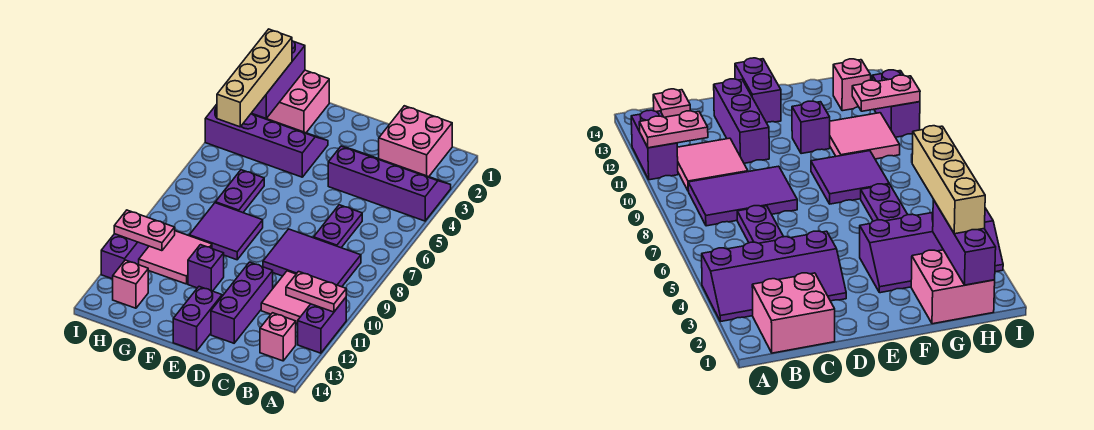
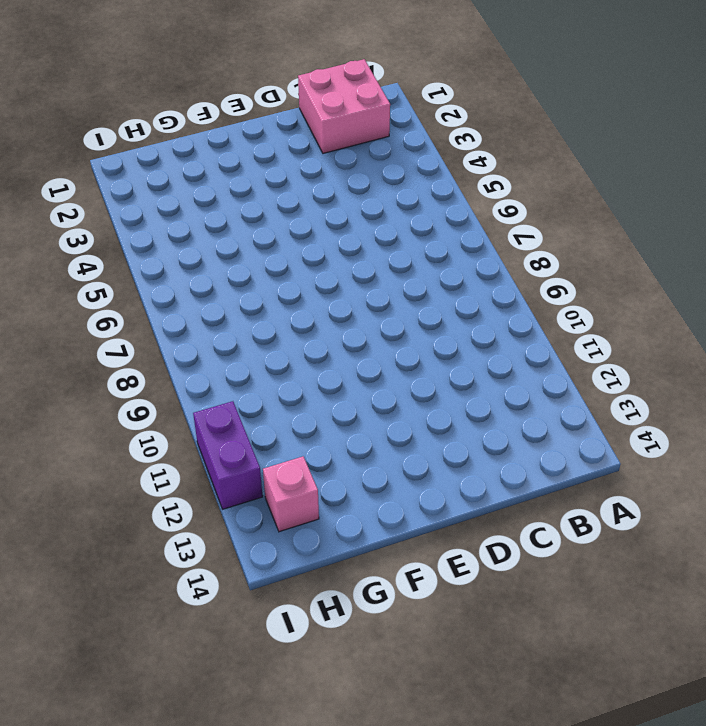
none -> purple 2x4 slope [328,146,451,221]
none -> purple 1x2 brick [298,298,346,353]
none -> purple 2x3 tile [263,229,361,287]

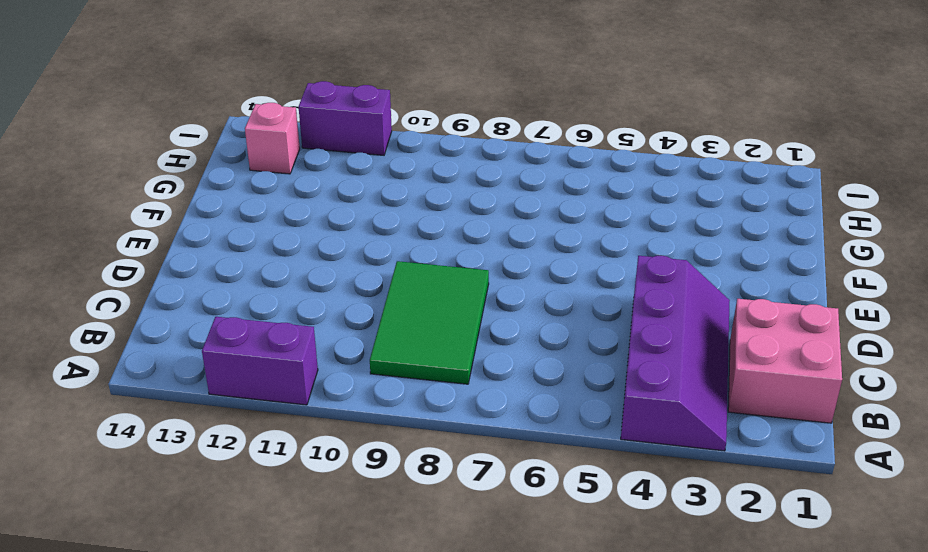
green 2x3 tile [370,261,489,384] -> purple 2x3 tile [263,229,361,287]
none -> pink 2x2 tile [261,271,310,324]
none -> pink 1x1 brick [260,313,296,361]
none -> purple 1x2 plate [314,205,362,248]

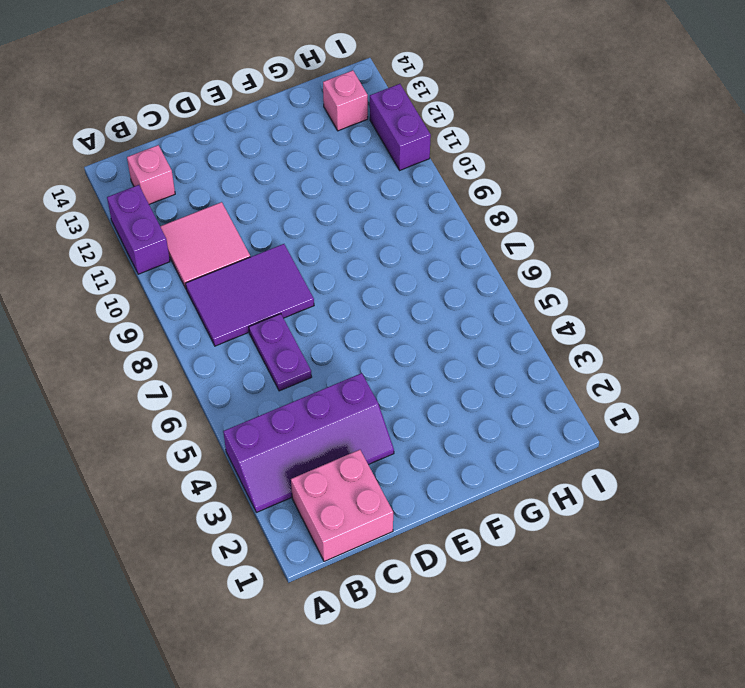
none -> purple 1x3 brick [211,262,273,343]
none -> purple 1x2 brick [173,287,222,351]
none -> purple 2x4 slope [205,104,328,177]

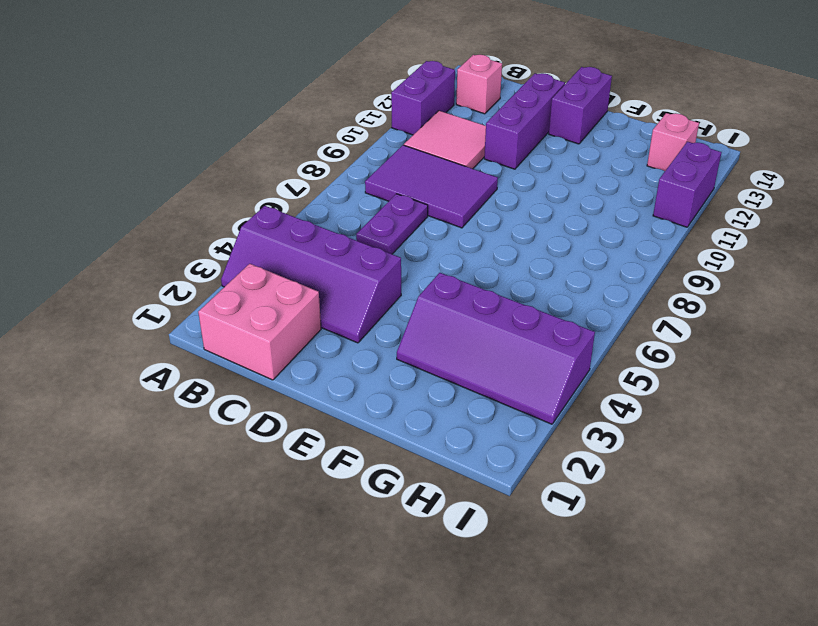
none -> purple 2x2 tile [189,203,263,260]
none -> purple 1x1 brick [188,245,224,291]
none -> pink 2x2 brick [267,70,329,133]

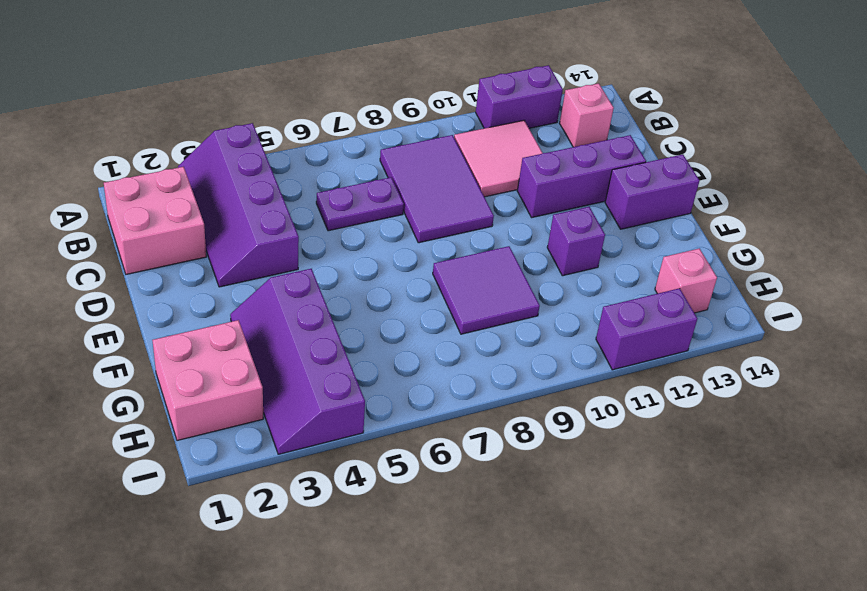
none -> purple 1x2 plate [215,170,264,213]
none -> pink 2x2 tile [139,231,212,284]
none -> pink 1x2 plate [286,272,346,312]

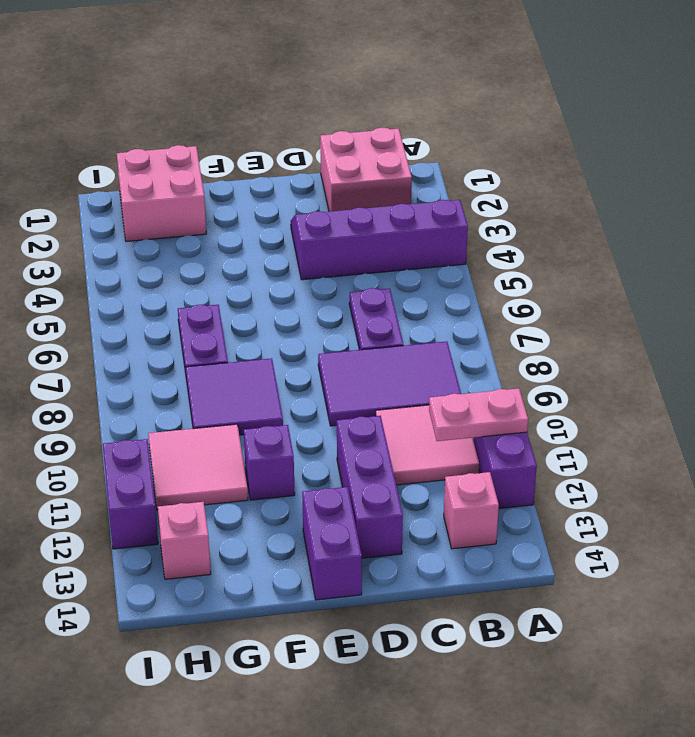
none -> purple 2x4 slope [205,104,328,177]
none -> purple 1x3 brick [252,41,305,119]
none -> pink 1x2 plate [114,210,175,251]

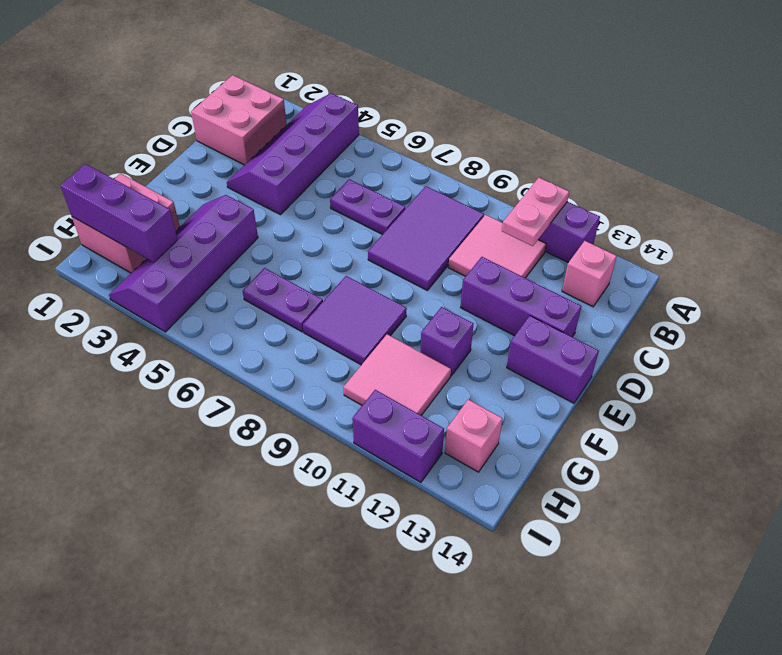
none -> pink 1x2 plate [114,210,175,251]
none -> tan 1x4 brick [217,29,292,127]

